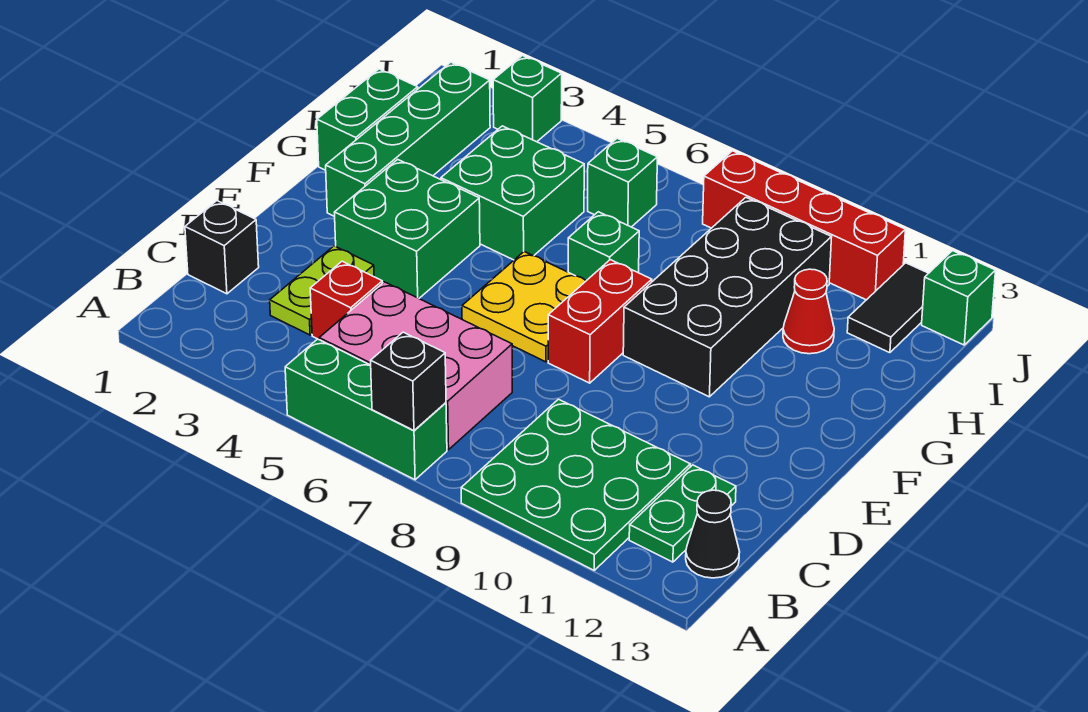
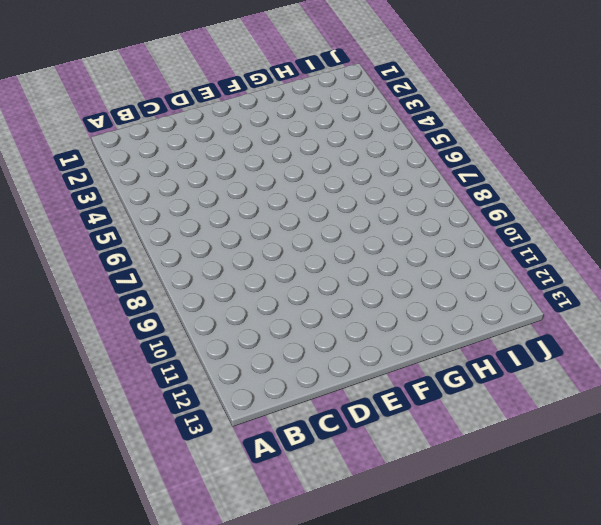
none -> green 1x3 brick [285,339,447,480]
none -> green 3x3 plate [461,399,690,570]
none -> pink 2x3 brick [319,282,512,450]

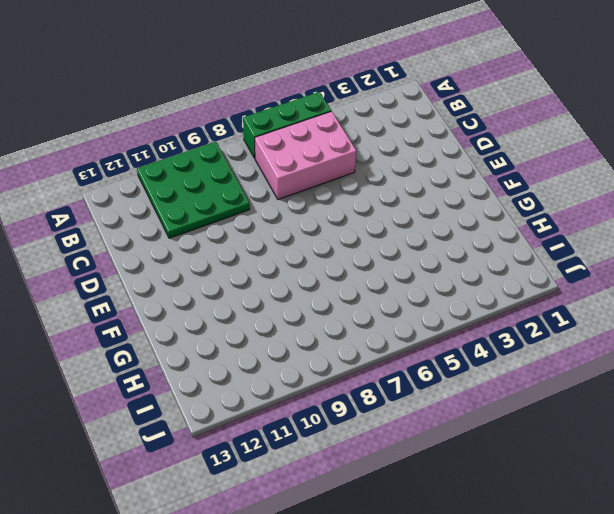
none -> green 1x2 plate [629,465,736,562]
none -> black 1x1 cone [686,490,740,578]
none -> black 1x1 brick [185,201,259,294]

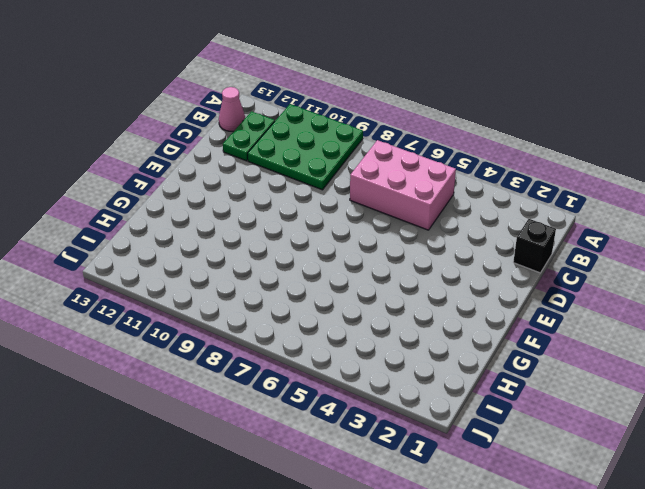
pink 1x1 cone [219,87,245,131] -> black 1x1 cone [686,490,740,578]
none -> green 1x3 brick [285,339,447,480]
none -> lime 1x2 plate [270,246,374,335]
none -> red 1x1 brick [310,261,382,339]

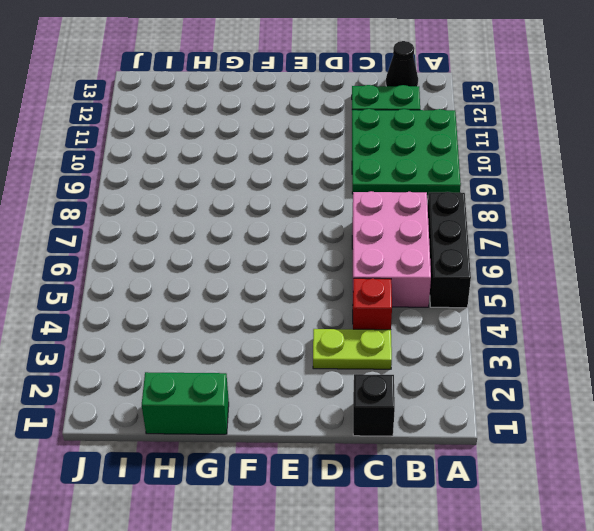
black 1x3 brick [428,192,471,308] -> green 1x3 brick [285,339,447,480]
none -> green 2x2 brick [334,159,480,298]
none -> yellow 2x2 plate [462,252,586,362]
none -> red 1x2 brick [548,260,652,383]

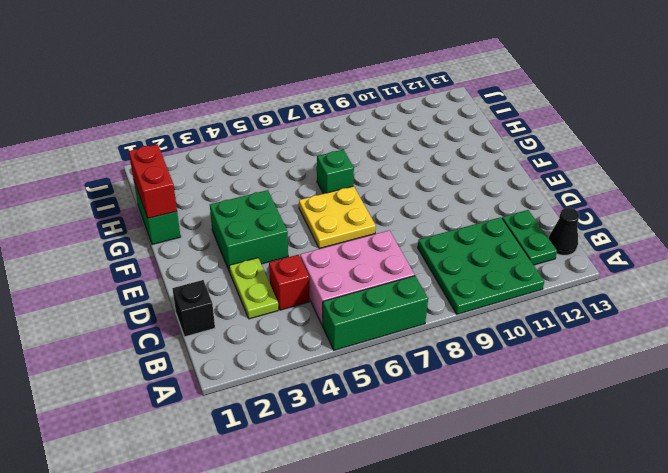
red 1x2 brick [129,144,177,218] -> red 1x2 brick moved to [548,260,652,383]
none -> green 1x4 brick [326,62,490,217]
none -> black 2x4 brick [623,198,832,397]
none -> green 2x2 brick [441,126,584,260]

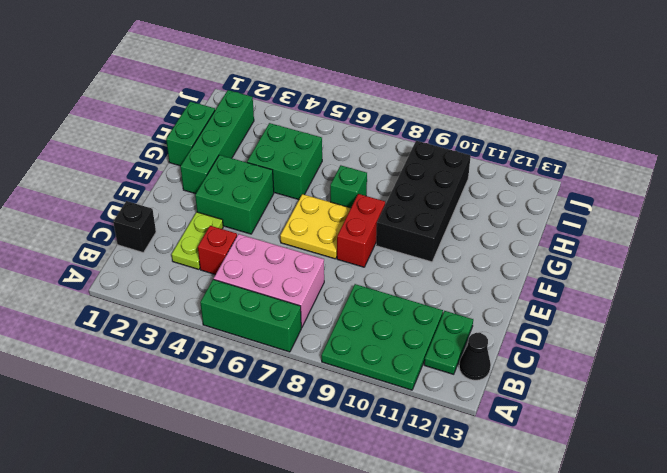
none -> red 1x1 cone [783,269,834,354]
none -> green 1x1 brick [588,138,657,227]
none -> black 1x2 tile [847,263,928,353]

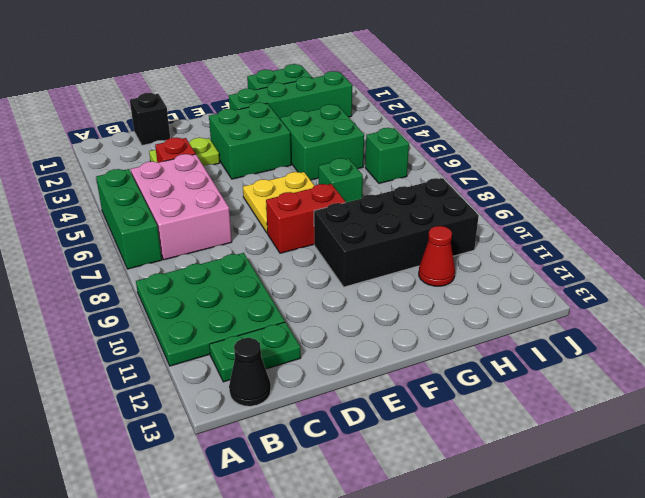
none -> black 1x2 tile [847,263,928,353]
none -> green 1x1 brick [493,56,562,142]
none -> red 1x4 brick [703,151,905,300]

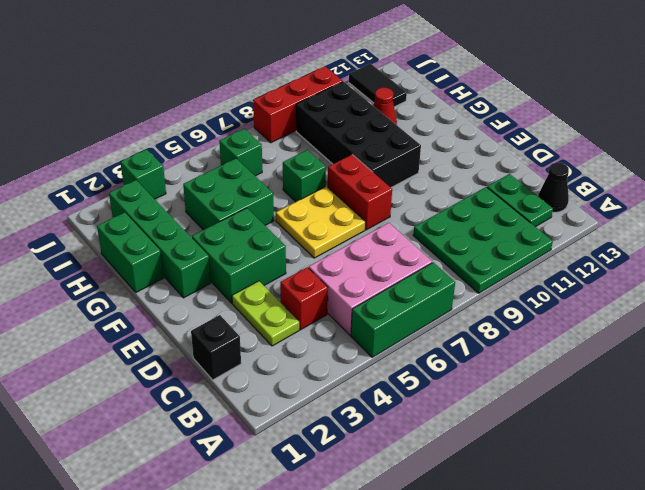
red 1x3 brick [253,67,343,143] -> red 1x4 brick [703,151,905,300]
none -> green 1x1 brick [922,251,996,345]
none -> black 1x1 brick [371,332,446,431]

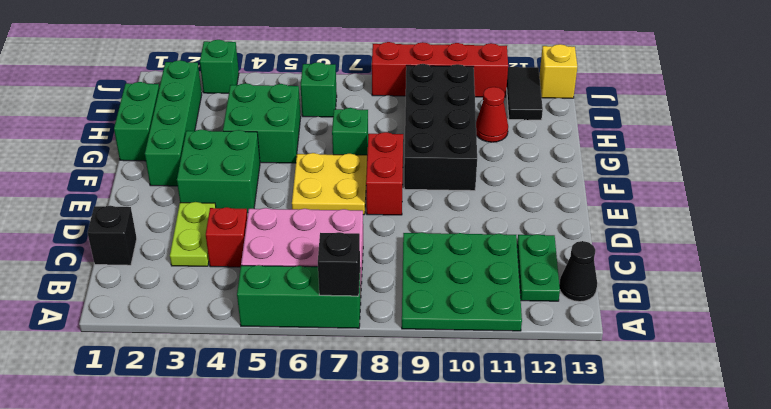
yellow 1x1 brick [539,44,577,98] -> green 1x1 brick [922,251,996,345]

